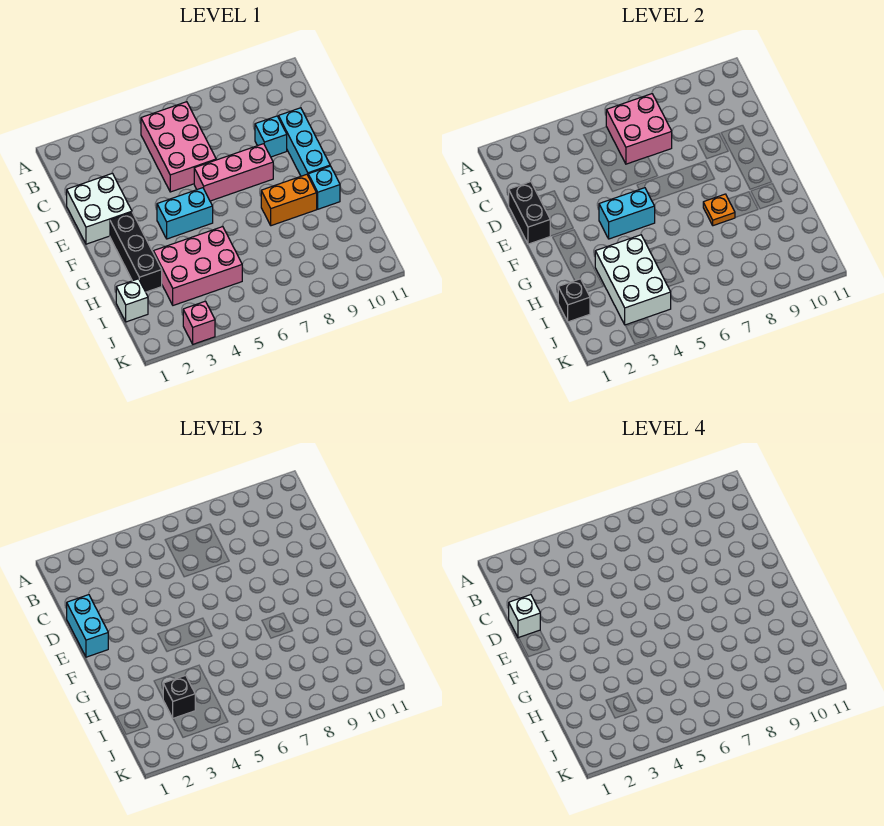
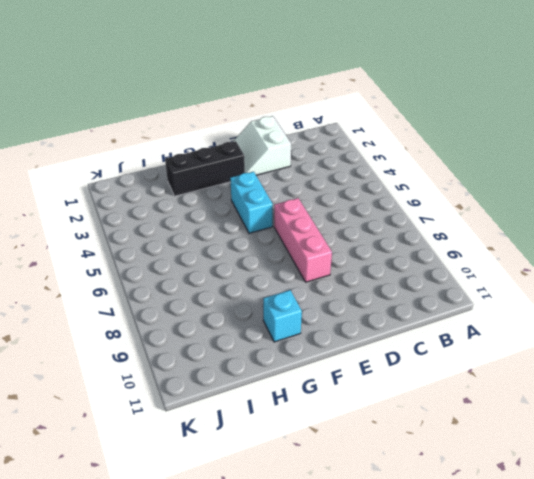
white 2x2 slope [233,116,291,175] -> white 2x2 brick [67,173,132,244]
none -> pink 2x3 brick [141,102,216,192]
none -> cyan 1x1 brick [255,116,287,157]
none -> cyan 1x3 brick [279,108,330,176]

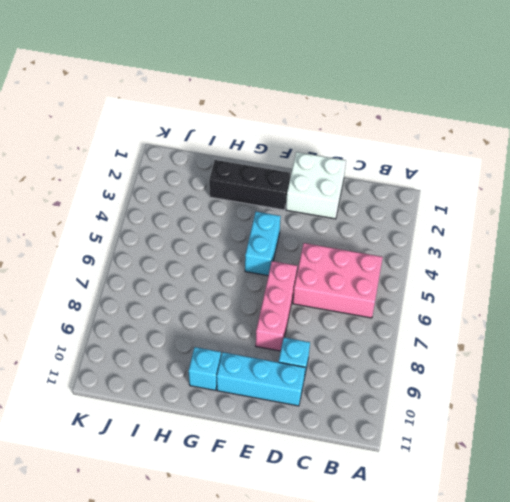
none -> orange 1x2 brick [261,174,317,226]
none -> pink 2x3 brick [153,226,242,305]
none -> white 1x1 brick [116,279,148,322]

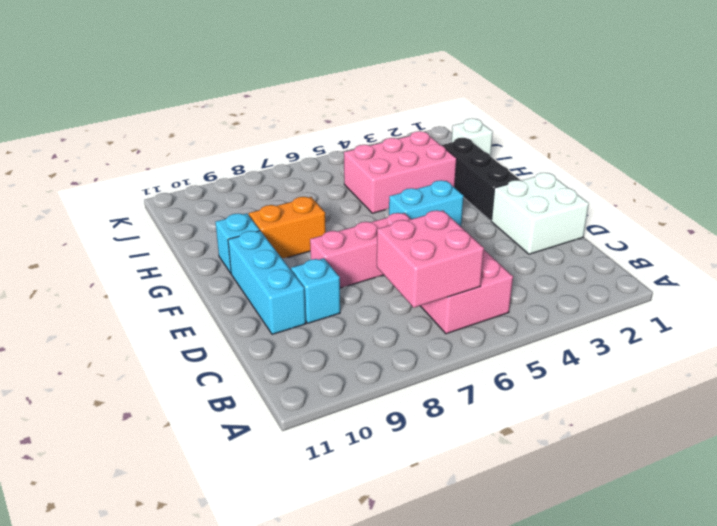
none -> pink 1x1 brick [183,301,215,344]
none -> black 1x2 brick [509,182,550,244]
none -> cyan 1x2 brick [599,188,655,239]

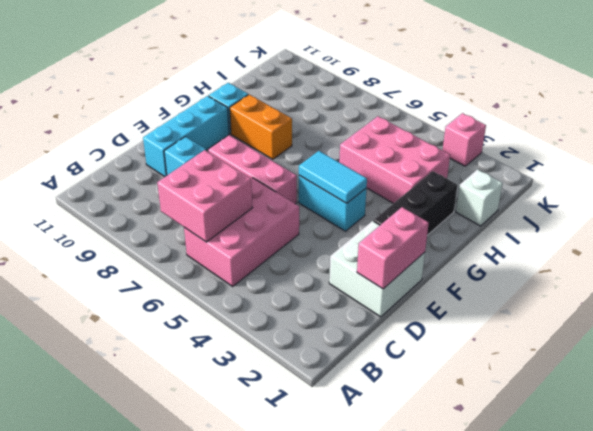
pink 1x2 brick [357,207,429,289] -> black 1x2 brick [509,182,550,244]
cyan 1x2 tile [299,151,367,203] -> cyan 1x2 brick [599,188,655,239]
none -> orange 1x1 plate [703,194,735,226]
none -> white 2x3 brick [595,235,671,325]
none -> black 1x1 brick [558,279,590,322]

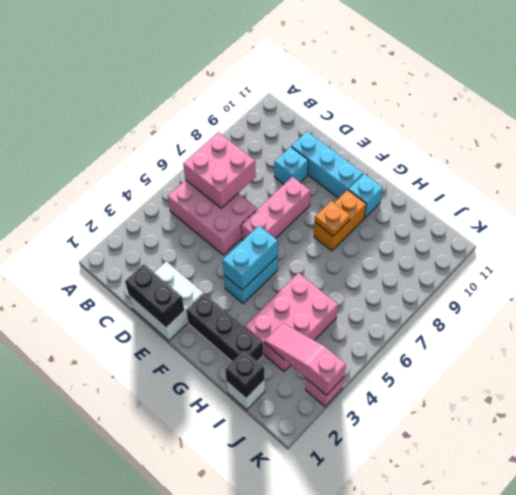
pink 1x3 slope [265,323,346,395] -> white 2x3 brick [595,235,671,325]
none -> cyan 1x2 brick [67,595,108,657]
none -> black 1x1 brick [163,675,195,718]
none -> white 1x1 brick [509,595,540,638]

